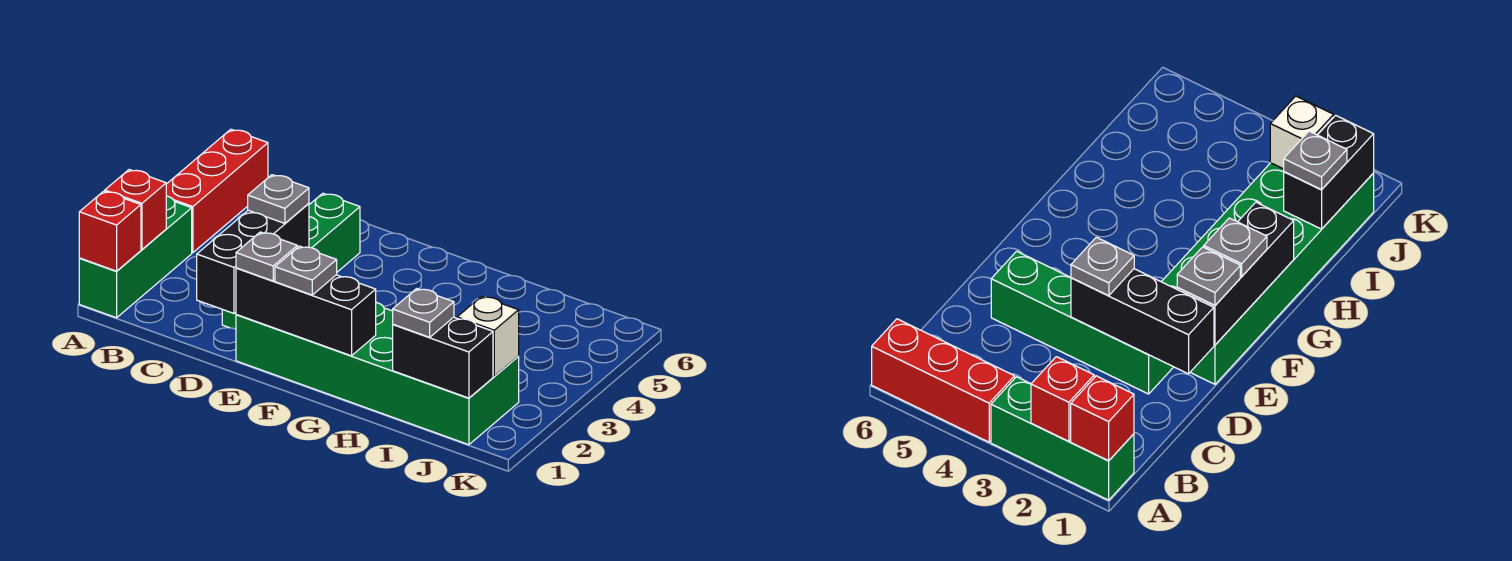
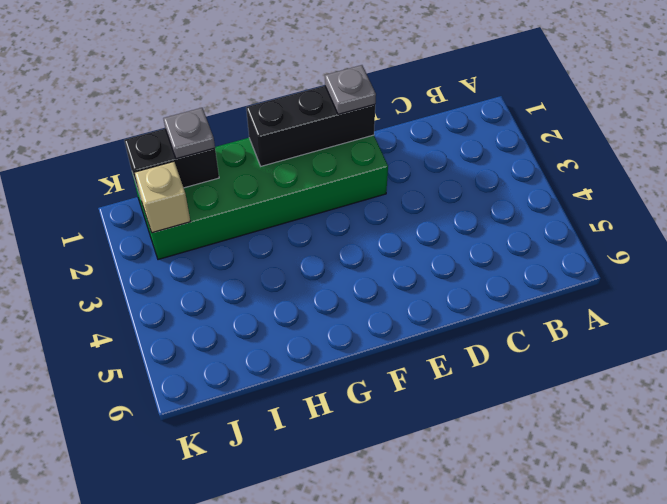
tan 1x1 brick [135,162,190,233] -> white 1x1 brick [457,296,519,376]
none -> green 1x3 brick [79,196,192,318]
none -> red 1x3 brick [166,129,268,253]
none -> green 1x4 brick [222,193,360,329]

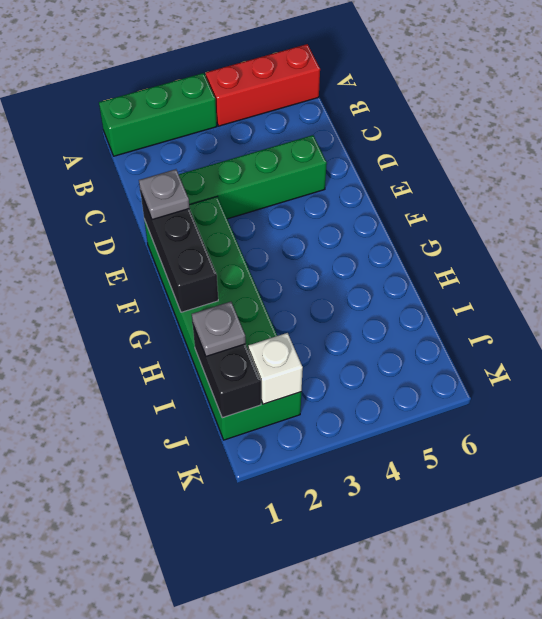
none -> red 1x1 brick [79,191,141,271]
none -> red 1x1 brick [105,170,166,249]
none -> black 1x3 brick [197,204,309,313]

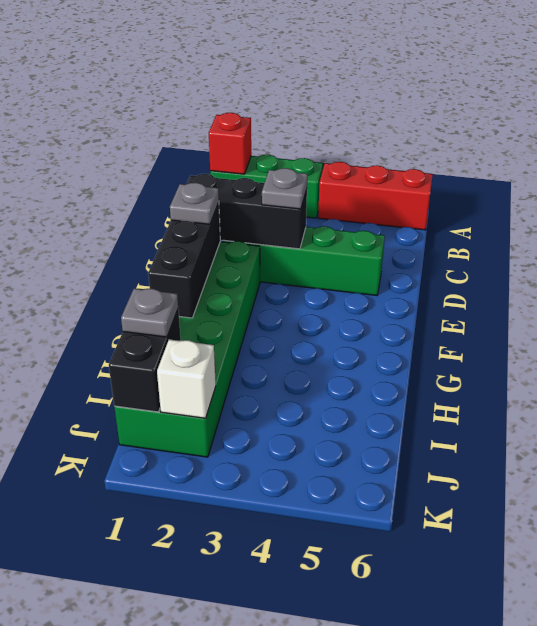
none -> red 1x1 brick [105,170,166,249]
none -> grey 1x1 plate [275,246,337,295]

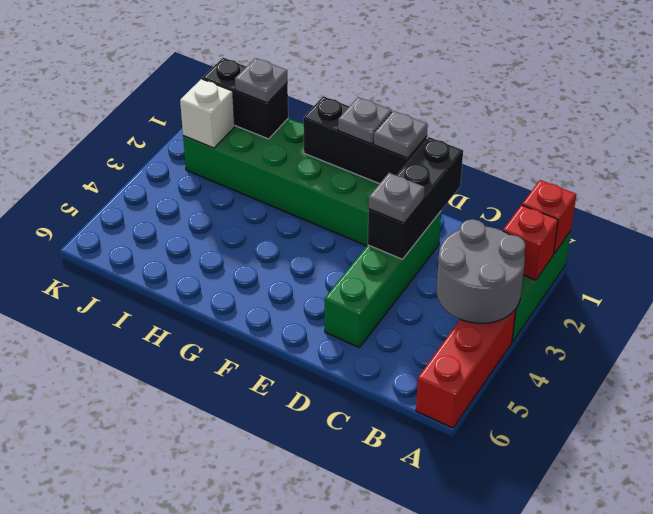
grey 2x2 round brick [436,219,526,323] -> none

